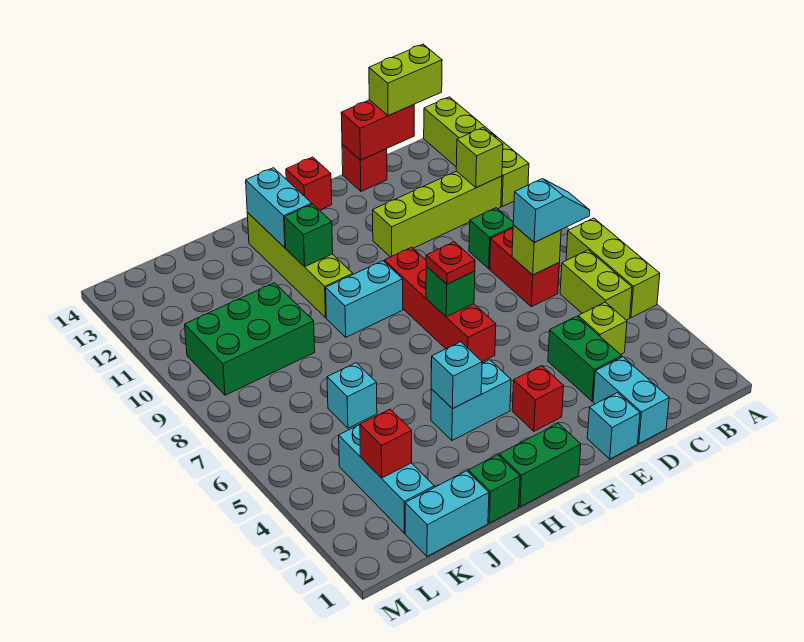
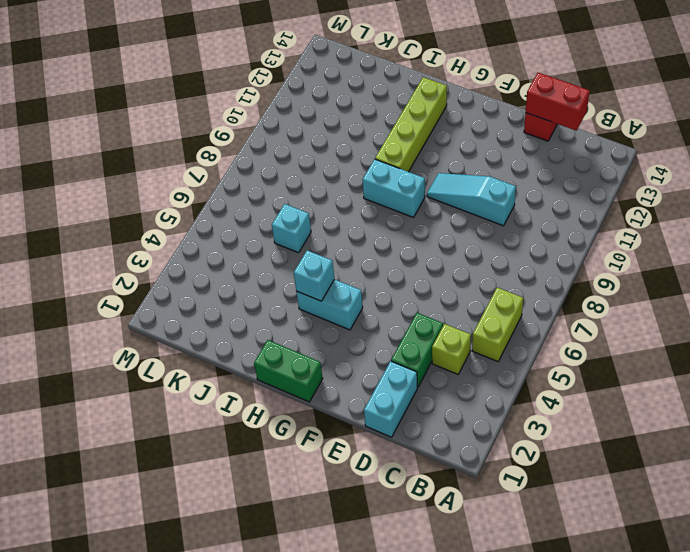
cyan 1x3 slope [427,173,516,226] -> none
none -> lime 1x3 brick [566,218,660,318]
none -> lime 1x4 brick [424,97,529,206]
none -> lime 1x4 brick [373,171,502,257]
none -> red 1x2 brick [490,228,559,307]

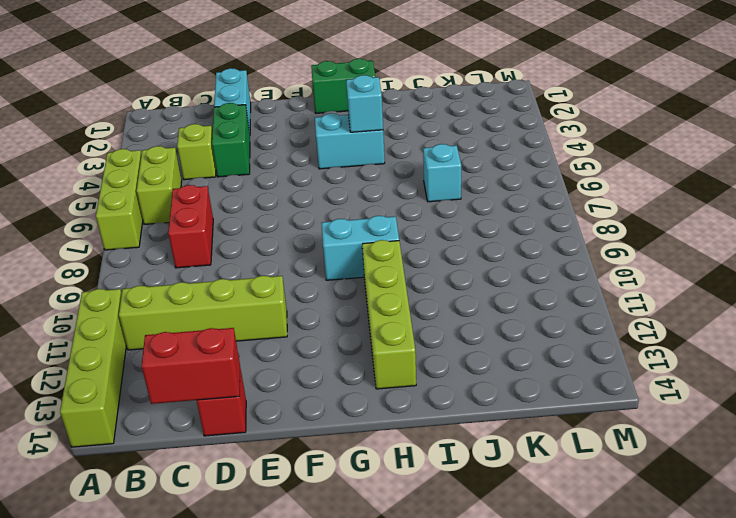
none -> green 1x1 brick [469,208,513,269]
none -> cyan 1x1 brick [587,393,640,459]
none -> red 1x1 brick [512,366,564,431]
none -> red 1x4 brick [384,247,496,362]

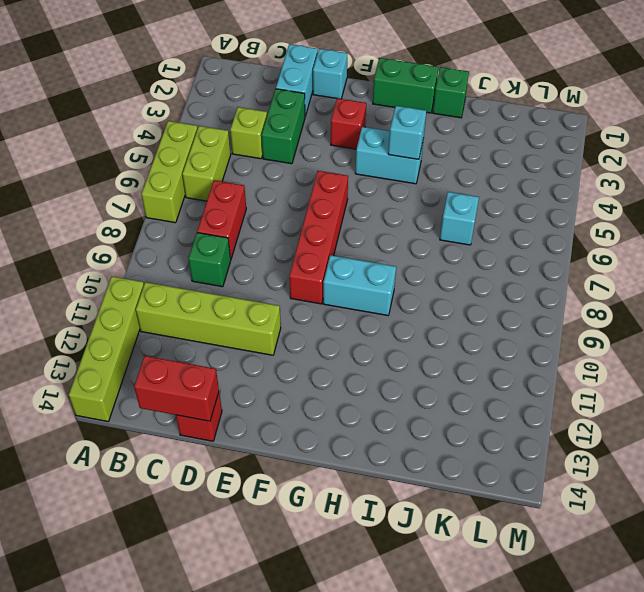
none -> red 1x1 brick [286,157,332,210]
none -> lime 1x4 brick [247,212,353,318]
none -> cyan 1x2 brick [405,471,489,556]
none -> green 2x3 brick [185,283,315,395]

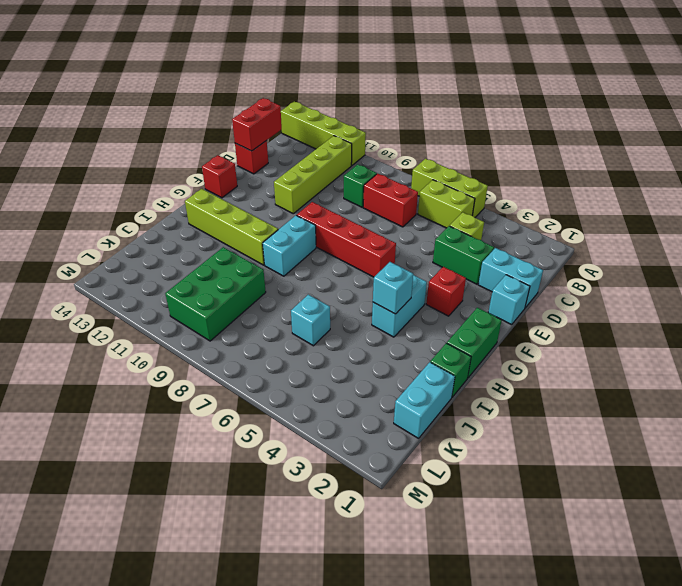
none -> cyan 1x3 brick [339,425,434,533]
none -> lime 1x1 brick [456,128,503,188]
none -> lime 1x1 brick [512,225,561,275]
none -> green 1x1 brick [426,266,475,317]

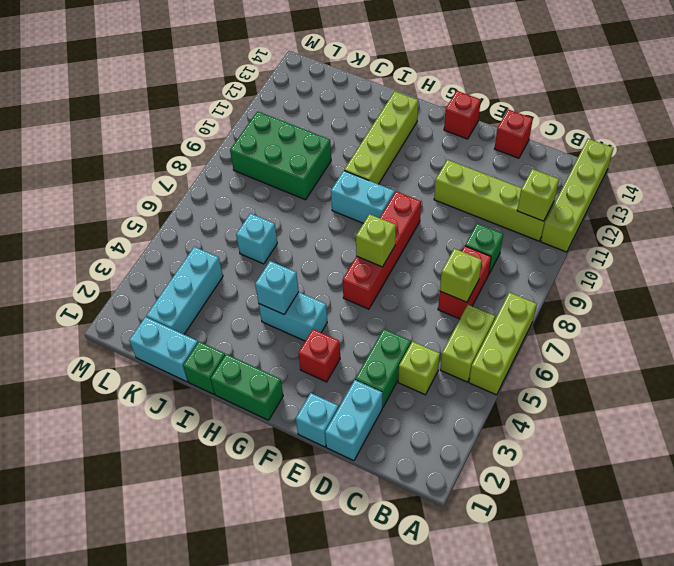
lime 1x1 brick [356,214,396,267] -> green 1x1 brick [426,266,475,317]
none -> red 1x2 brick [341,100,414,160]
none -> green 1x1 brick [285,204,333,267]
none -> cyan 1x2 brick [246,168,312,248]
none -> red 1x1 brick [360,409,412,478]

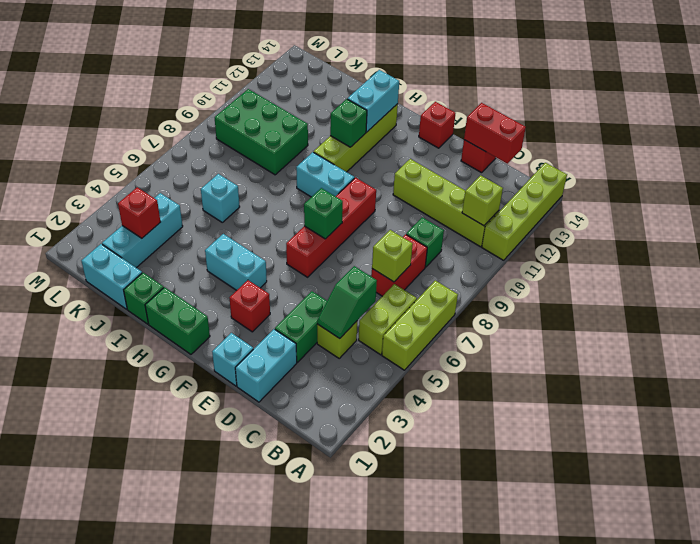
green 1x2 slope [317,266,377,339] -> none
none -> cyan 1x1 brick [431,342,482,409]
none -> cyan 1x2 slope [513,179,590,242]
none -> lime 1x2 brick [369,44,442,116]
none -> red 1x1 plate [426,242,475,284]

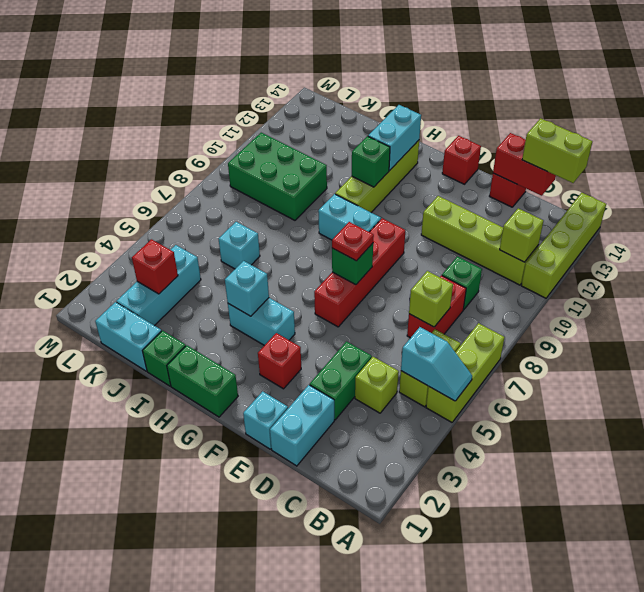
cyan 1x2 slope [401,327,472,401] -> cyan 1x2 slope moved to [513,179,590,242]

